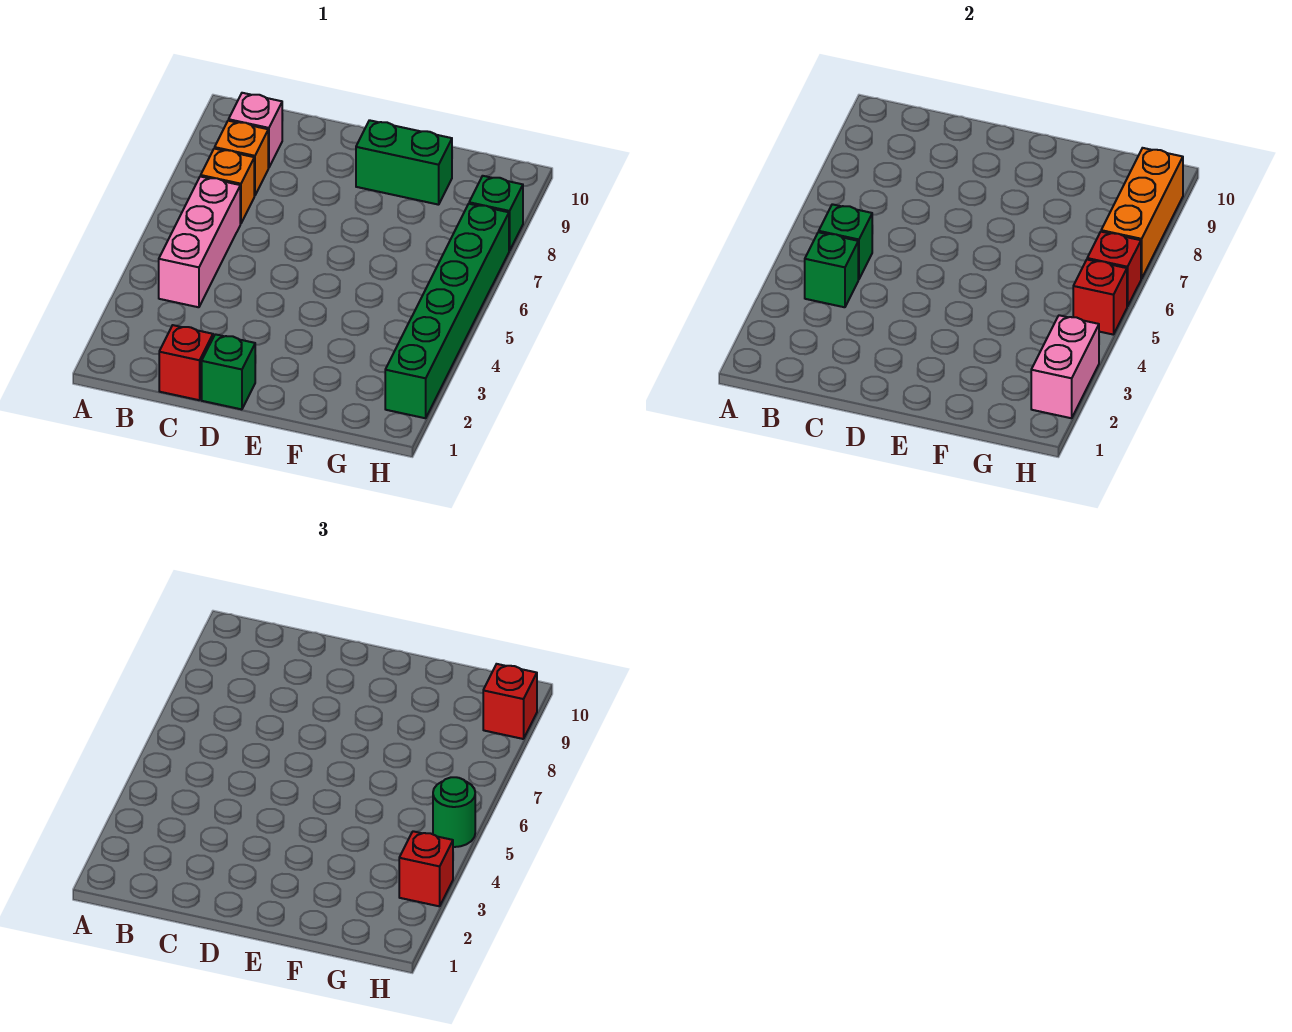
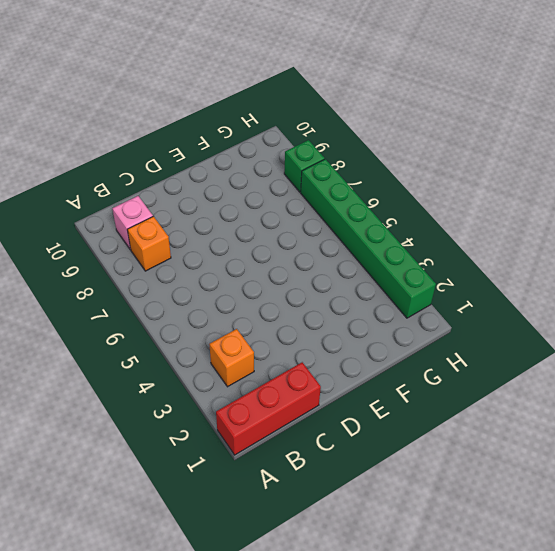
red 1x3 brick [216,362,321,455] -> red 1x1 brick [159,325,213,400]
orange 1x1 brick [209,329,254,387] -> orange 1x1 brick moved to [201,149,254,224]
none -> pink 1x3 brick [159,176,240,307]
none -> green 1x1 brick [202,334,255,409]
none -> green 1x2 brick [356,120,452,205]

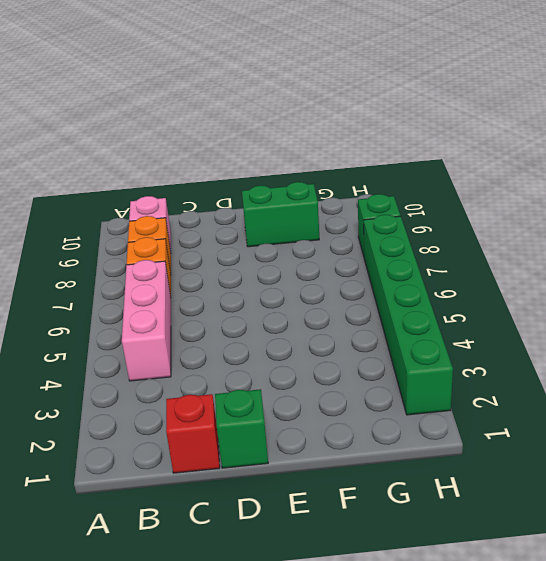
none -> green 1x1 brick [805,232,858,307]
none -> green 1x1 brick [819,204,872,279]
none -> pink 1x2 brick [1031,315,1099,418]

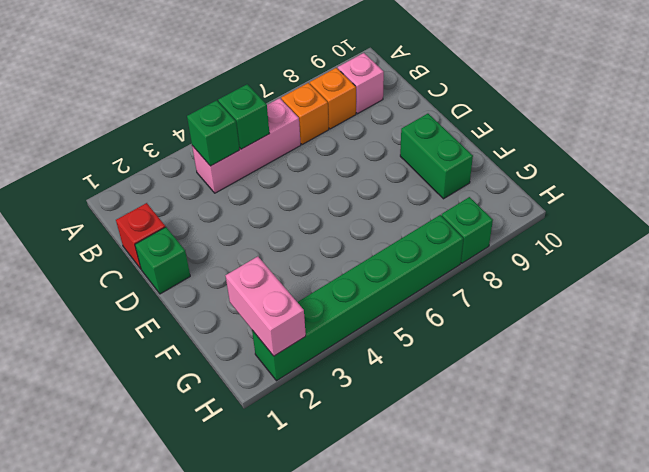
pink 1x2 brick [226,256,306,356] -> pink 1x2 brick turned to [1031,315,1099,418]
none -> red 1x1 brick [1073,260,1127,335]
none -> red 1x1 brick [1087,232,1141,307]
none -> orange 1x3 brick [1101,148,1183,279]

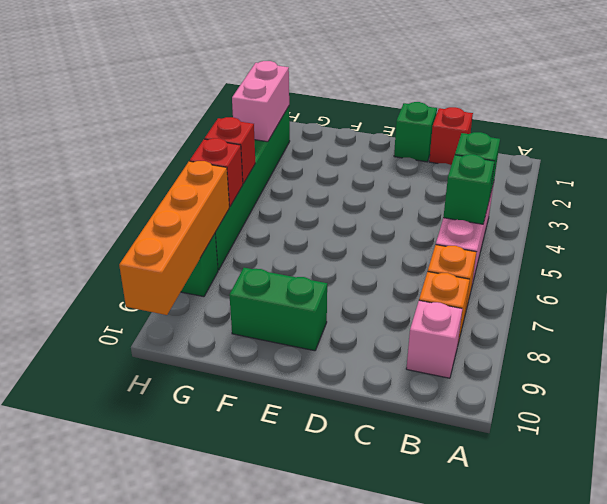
orange 1x4 brick [119,161,229,315] -> orange 1x3 brick [1101,148,1183,279]
none -> red 1x1 brick [399,831,453,906]
none -> green 1x1 round brick [433,777,475,847]
none -> red 1x1 brick [483,664,537,739]

